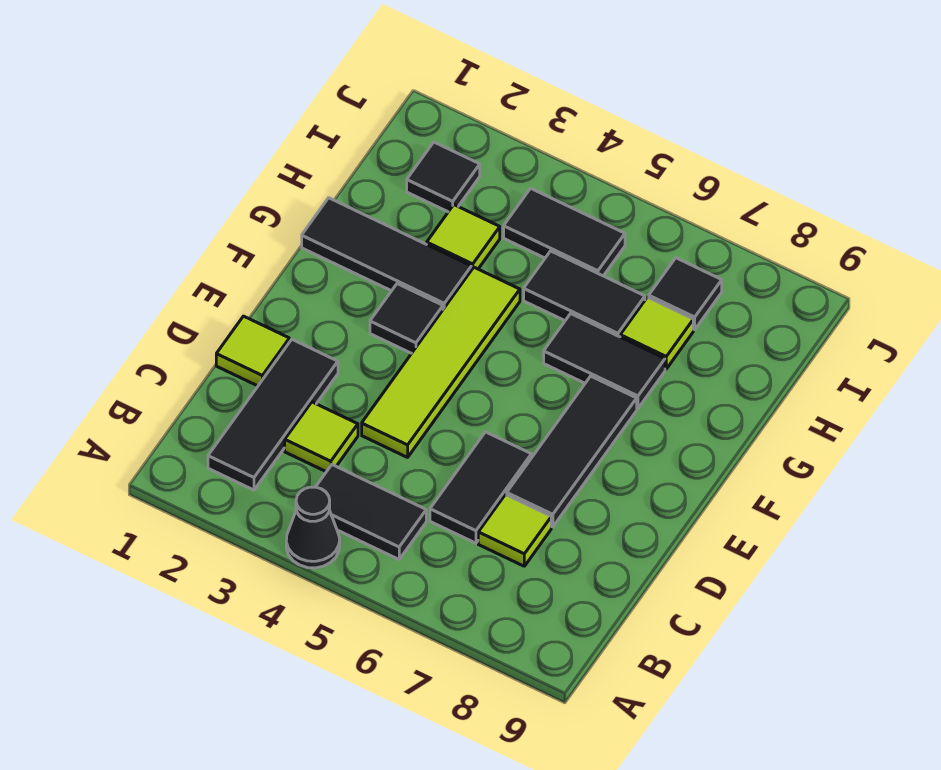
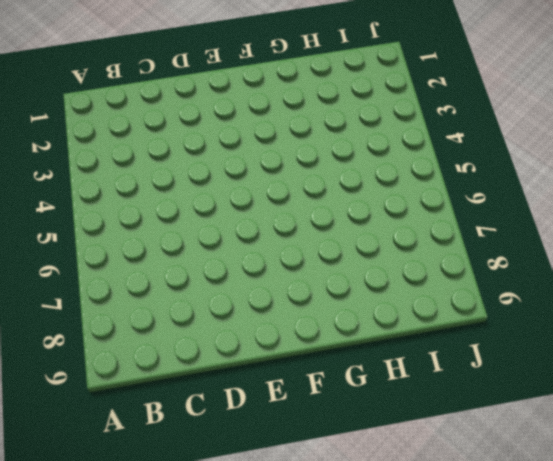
none -> black 1x1 cone [286,487,340,568]
none -> black 1x3 tile [208,340,338,490]
none -> black 1x2 tile [316,465,426,559]

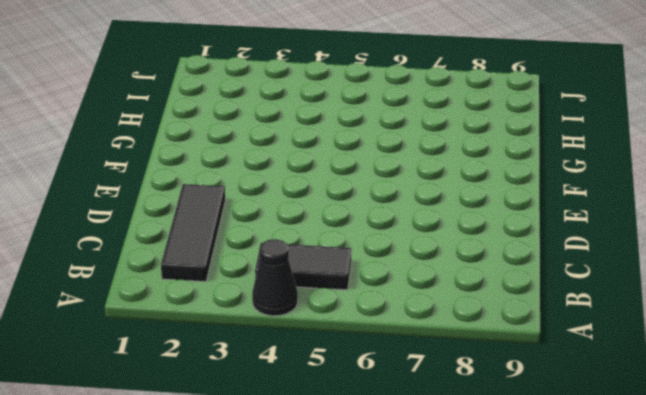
none -> lime 1x1 tile [285,402,358,472]
none -> black 1x2 tile [430,432,531,543]
none -> lime 1x1 tile [478,495,551,566]

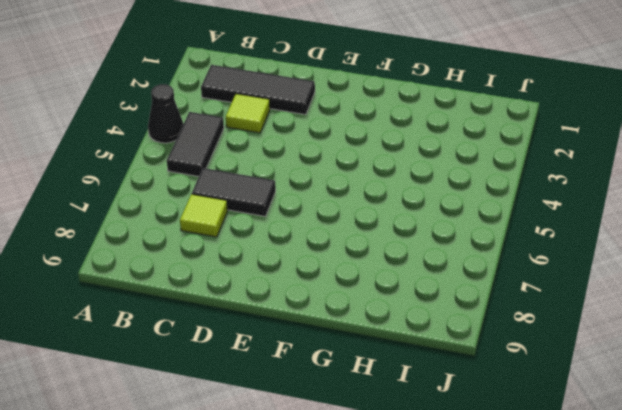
none -> lime 1x1 tile [216,316,289,386]
none -> lime 1x4 tile [362,267,520,457]
none -> black 1x3 tile [507,376,637,527]

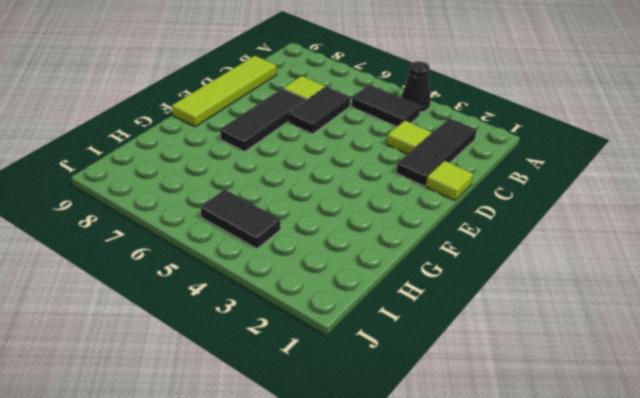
lime 1x4 tile [172,56,277,127] -> lime 1x4 tile moved to [362,267,520,457]
none -> black 1x1 tile [370,284,443,353]
none -> black 1x3 tile [302,198,471,309]
none -> black 1x2 tile [544,314,665,408]

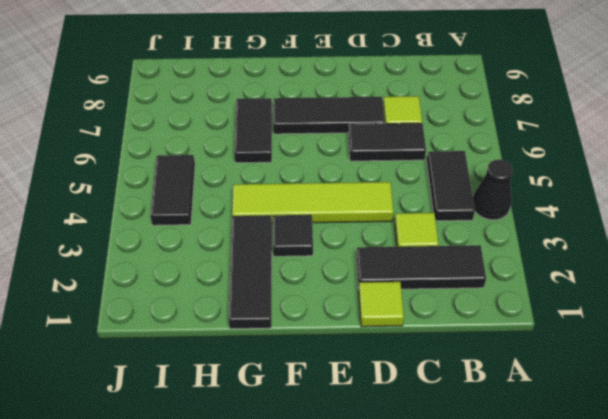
none -> lime 1x1 tile [427,205,500,270]
none -> black 1x2 tile [524,251,645,337]
none -> lime 1x1 tile [620,297,693,369]

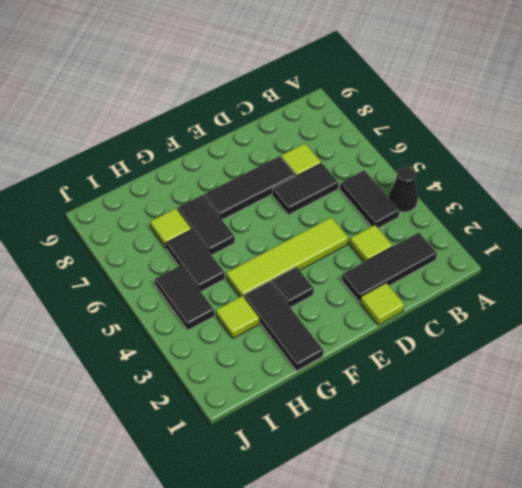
none -> black 1x1 tile [407,142,480,212]
none -> black 1x1 tile [649,258,722,330]

